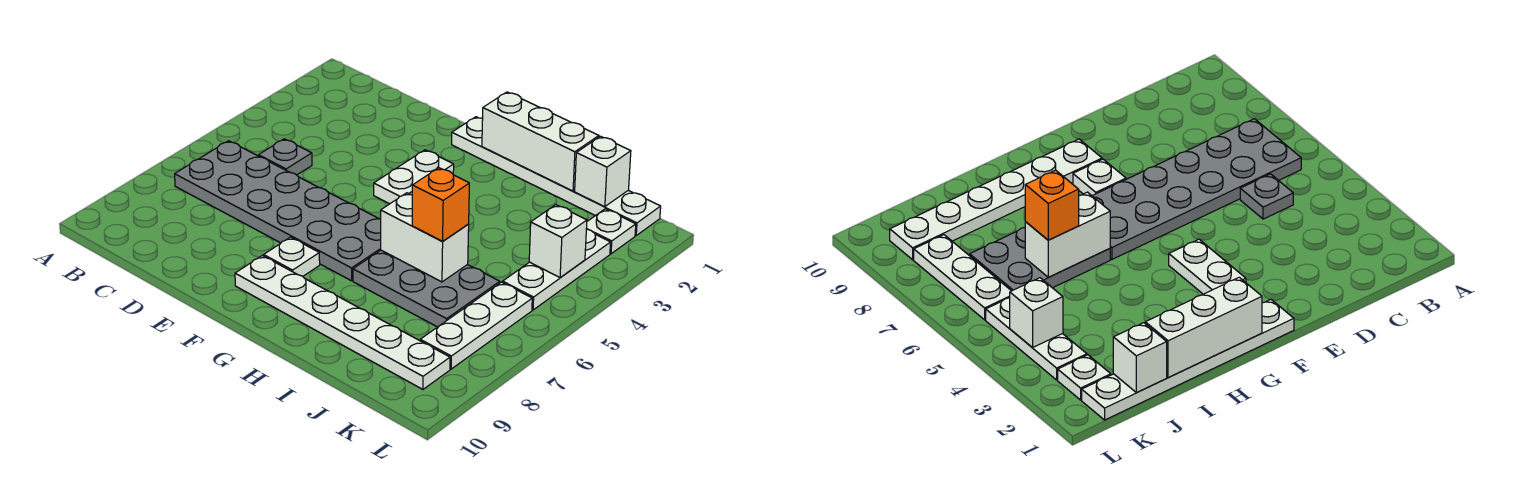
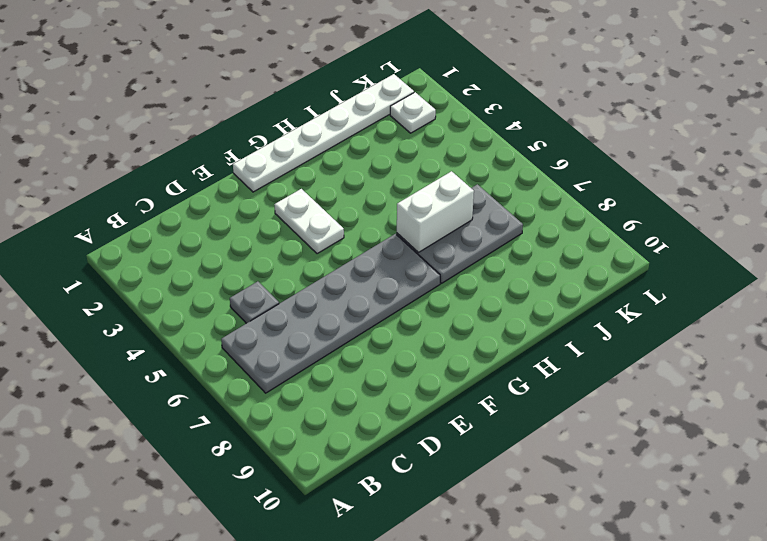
none -> white 1x1 plate [264,237,320,276]
none -> white 1x6 plate [235,256,450,389]
none -> white 1x3 plate [503,229,611,310]

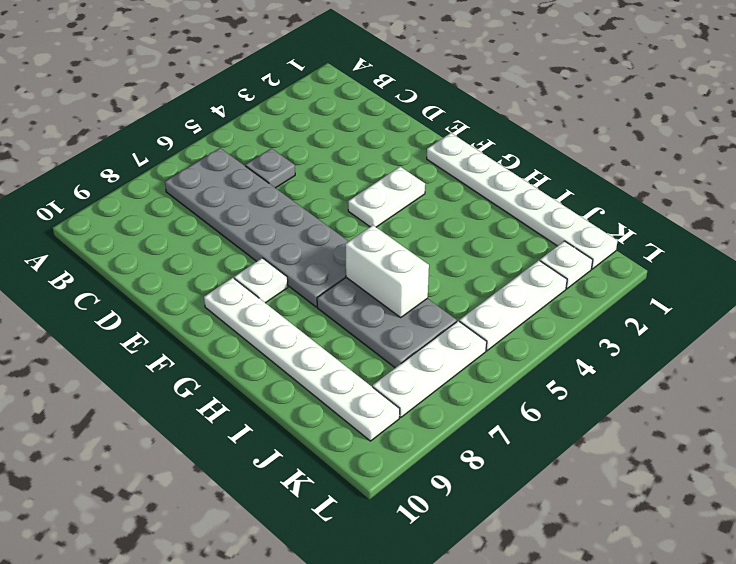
none -> white 1x3 brick [482,92,599,191]
none -> white 1x1 brick [575,136,631,207]
none -> white 1x1 brick [529,205,587,278]

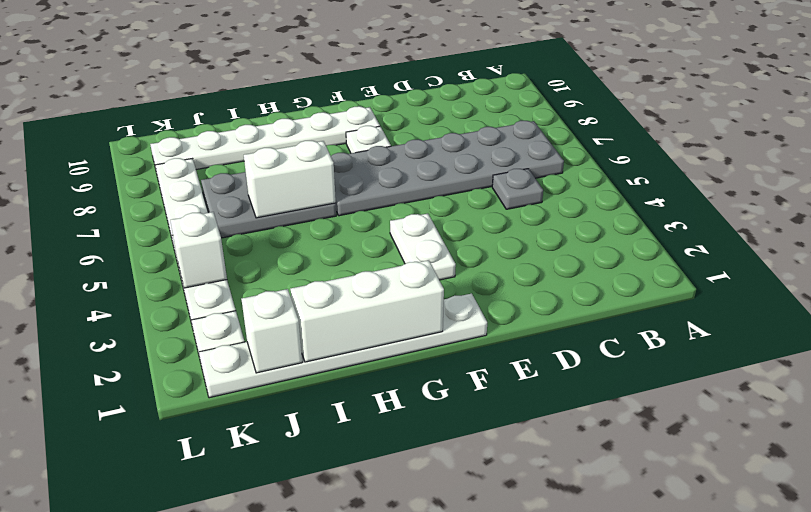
none -> orange 1x1 brick [412,168,469,241]

